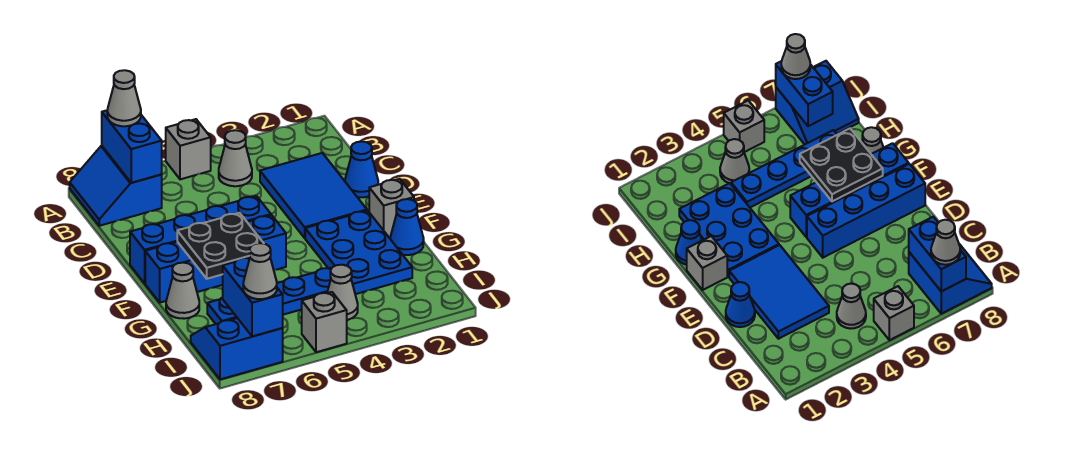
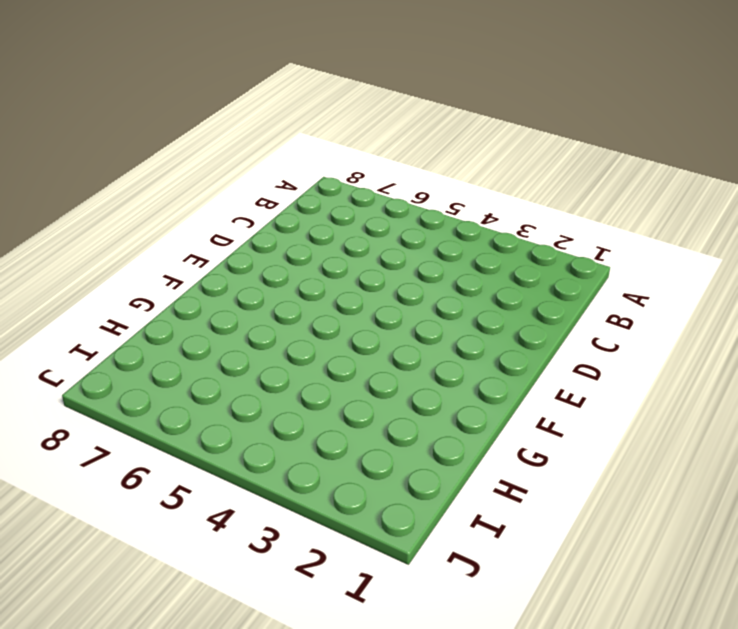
none -> grey 1x1 brick [166,119,211,179]
none -> blue 2x2 slope [70,146,162,226]
none -> grey 1x1 cone [219,130,252,186]

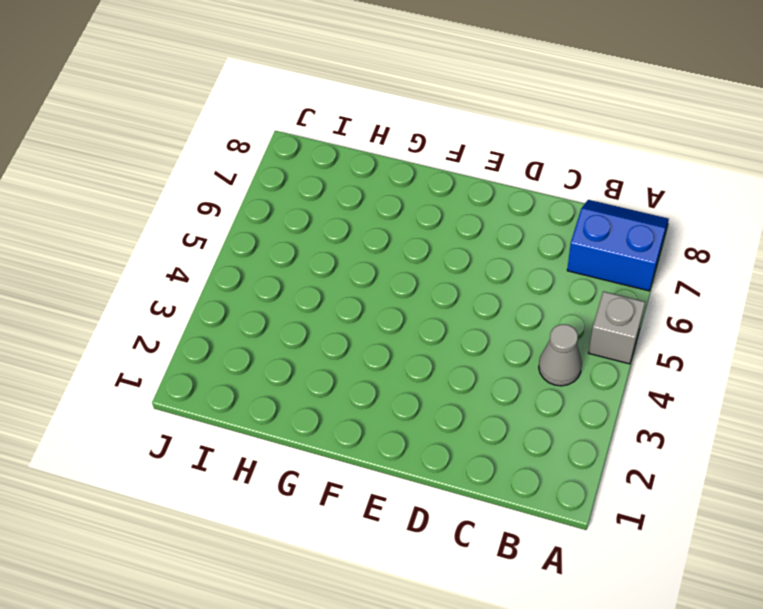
none -> blue 2x3 tile [260,153,367,238]
none -> blue 1x1 cone [345,141,378,197]
none -> blue 1x4 brick [130,196,271,283]

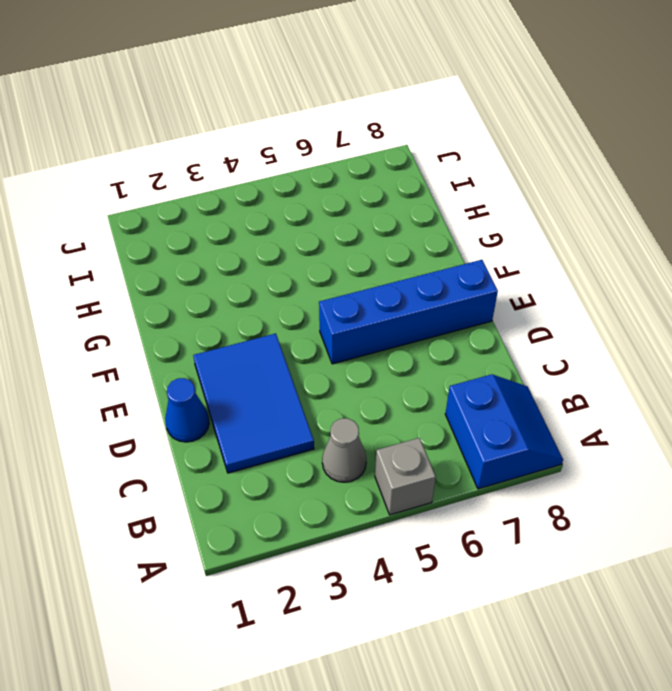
none -> grey 1x1 brick [369,179,414,238]
none -> blue 2x3 plate [305,211,412,294]
none -> blue 1x4 brick [145,215,286,303]

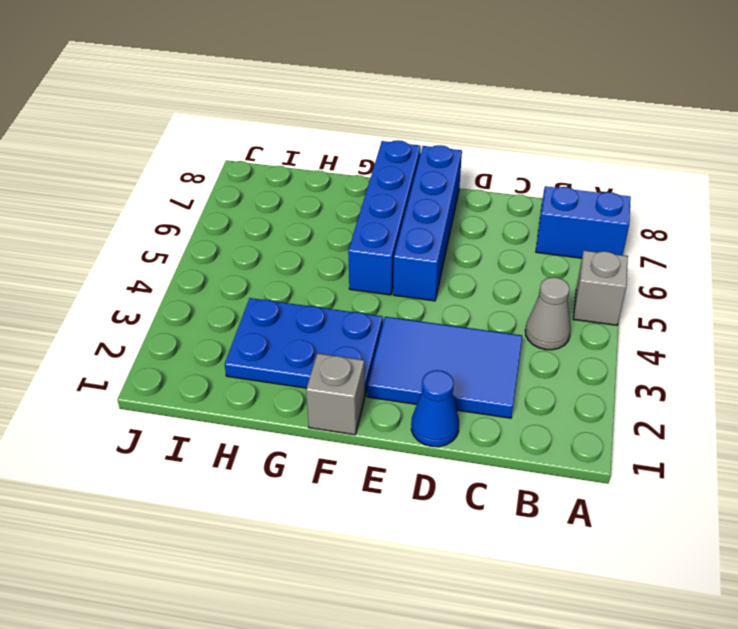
none -> blue 1x1 cone [390,199,424,255]
none -> grey 1x1 cone [166,263,199,319]
none -> blue 1x4 plate [207,268,332,324]

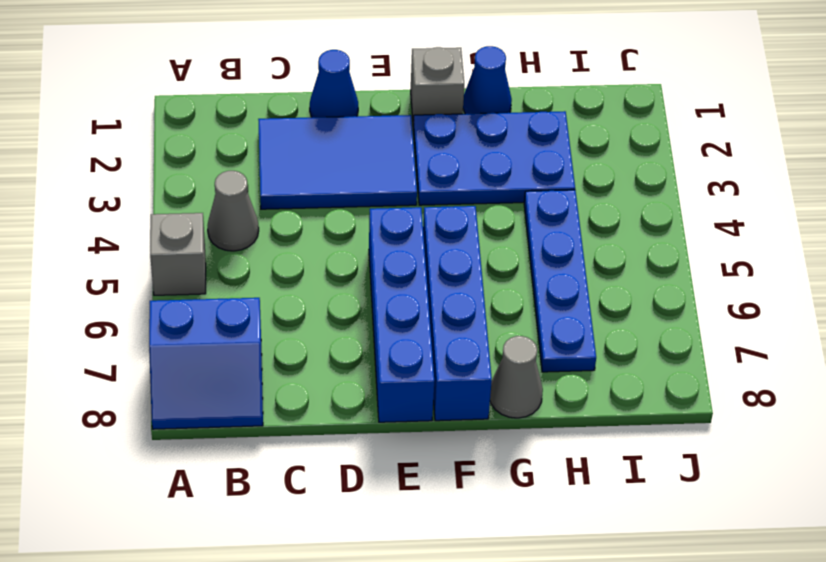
none -> grey 1x1 cone [327,265,358,320]
none -> blue 2x2 slope [191,318,283,379]
none -> grey 1x1 brick [302,292,347,352]

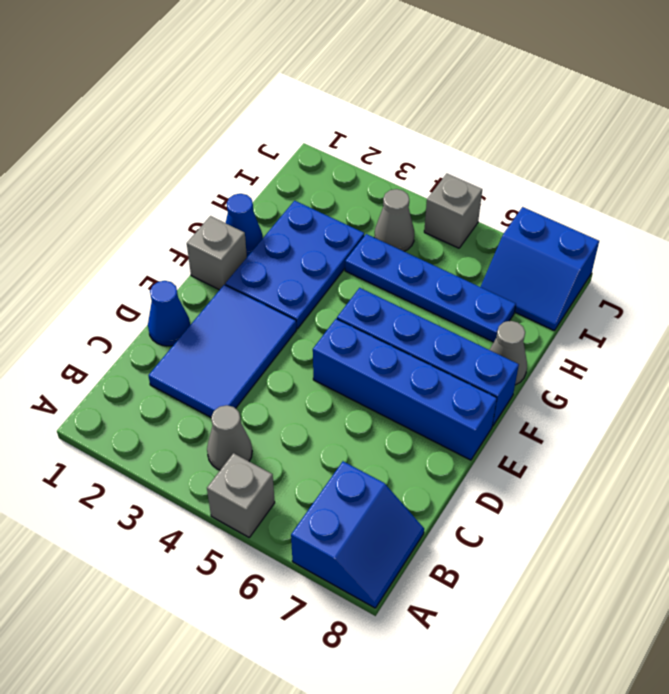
none -> blue 1x2 brick [102,110,162,183]
none -> black 2x2 plate [177,213,264,279]
none -> blue 1x2 brick [223,258,283,337]

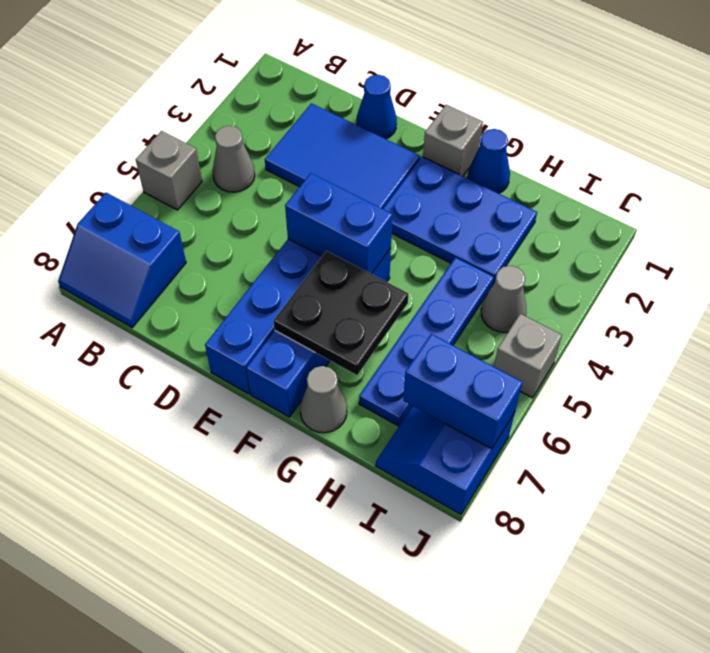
blue 1x2 brick [285,173,392,274] -> blue 1x2 brick moved to [102,110,162,183]
none -> grey 1x1 cone [107,70,141,126]
none -> grey 1x1 cone [243,243,277,299]

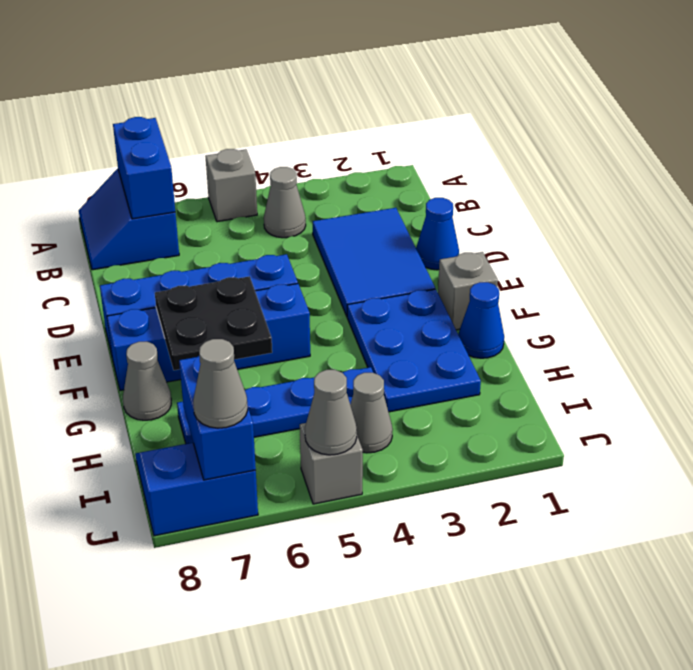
grey 1x1 cone [305,370,357,455] -> grey 1x1 cone moved to [107,70,141,126]

